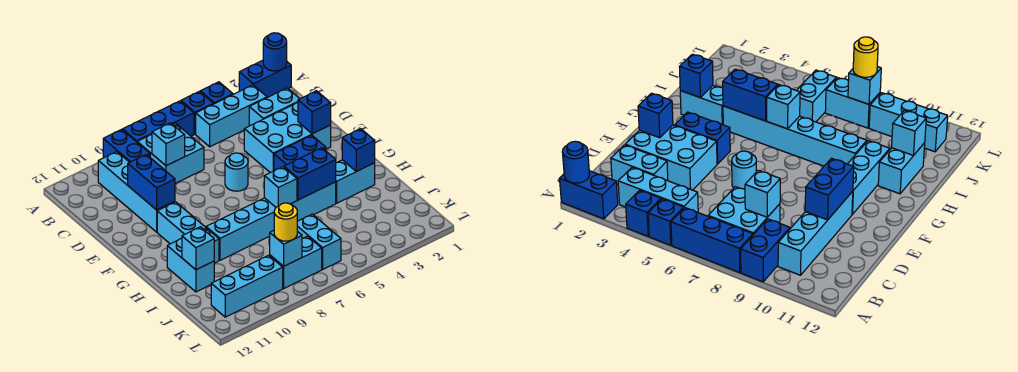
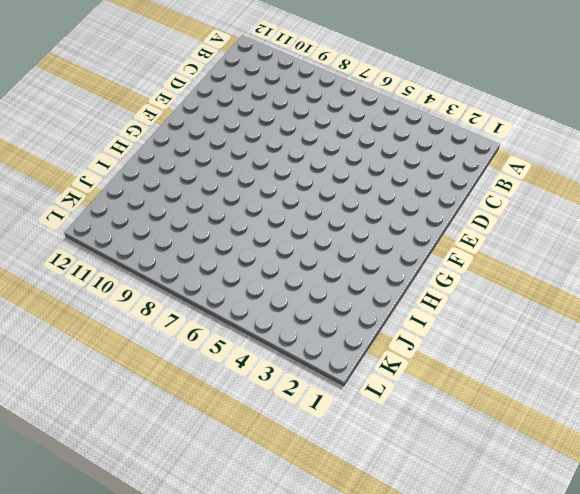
none -> blue 1x2 brick [239,60,291,98]
none -> blue 1x1 brick [200,82,233,104]
none -> blue 1x1 brick [181,91,213,134]

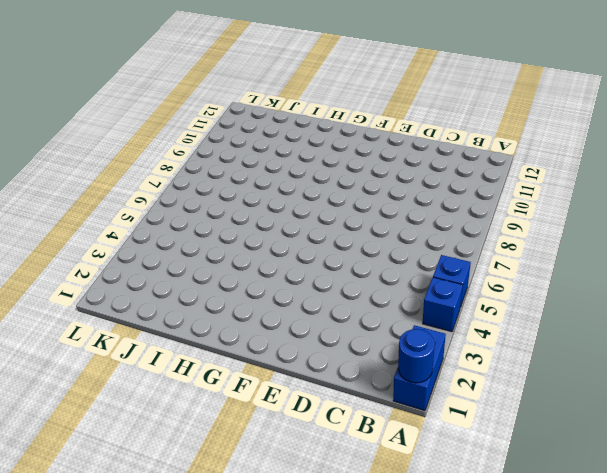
none -> blue 1x3 brick [123,101,194,142]
none -> blue 1x2 brick [103,129,150,162]
none -> cyan 1x3 brick [196,85,267,147]

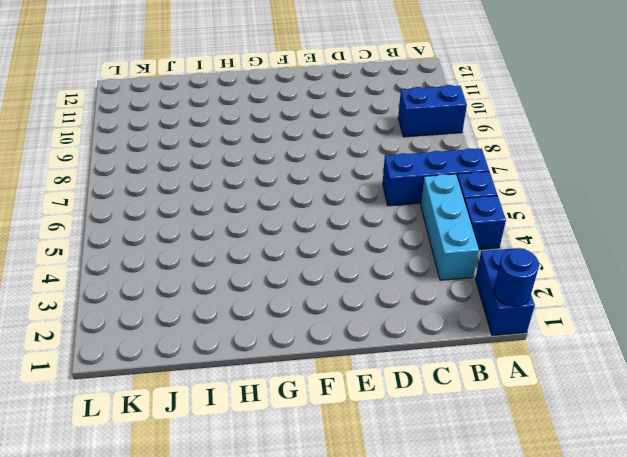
blue 1x3 brick [383,148,489,206] -> blue 1x3 brick turned to [123,101,194,142]
none -> cyan 2x2 brick [137,123,204,183]
none -> cyan 1x4 brick [98,152,175,232]
none -> cyan 1x2 brick [249,88,300,126]

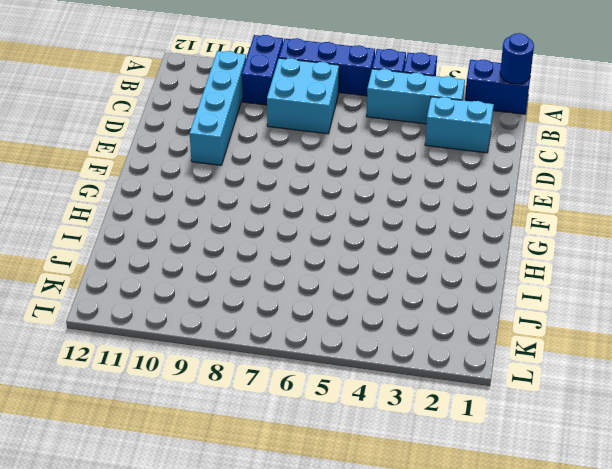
none -> cyan 2x3 brick [244,103,331,173]
none -> cyan 1x1 round brick [225,153,248,191]
none -> blue 1x2 brick [274,135,326,171]

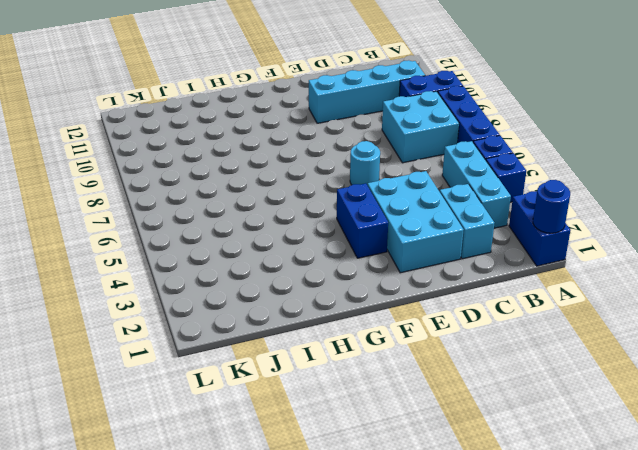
none -> cyan 1x3 brick [157,202,219,263]
none -> cyan 1x2 brick [336,160,375,203]
none -> cyan 1x6 brick [206,182,336,260]

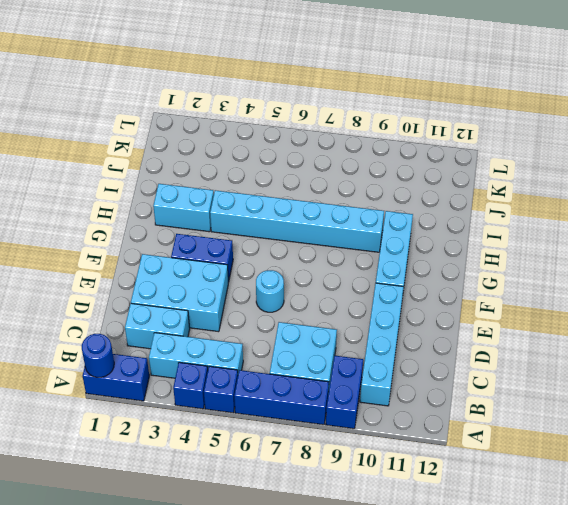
none -> cyan 1x2 brick [167,239,214,292]
none -> cyan 1x2 brick [297,214,341,269]
none -> cyan 1x2 brick [270,236,322,288]

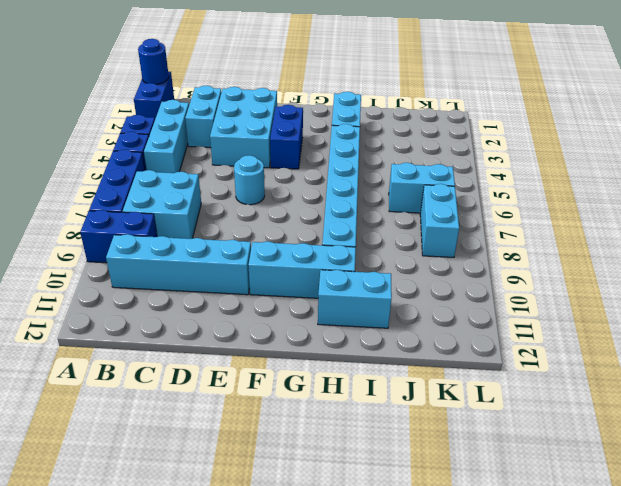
none -> cyan 1x3 brick [211,255,283,317]
none -> cyan 1x1 brick [152,123,185,166]
none -> blue 1x2 brick [128,154,175,210]

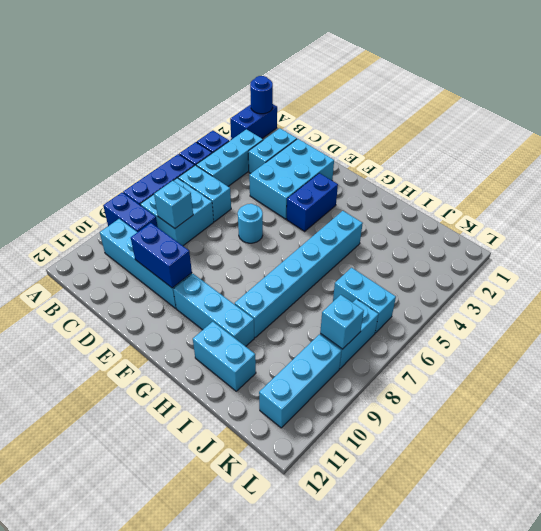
cyan 1x2 brick [178,165,231,221] -> cyan 1x2 brick turned to [336,160,375,203]
none -> blue 1x1 brick [298,91,331,134]
none -> blue 1x1 brick [342,129,375,171]
none -> blue 1x2 brick [284,148,336,200]

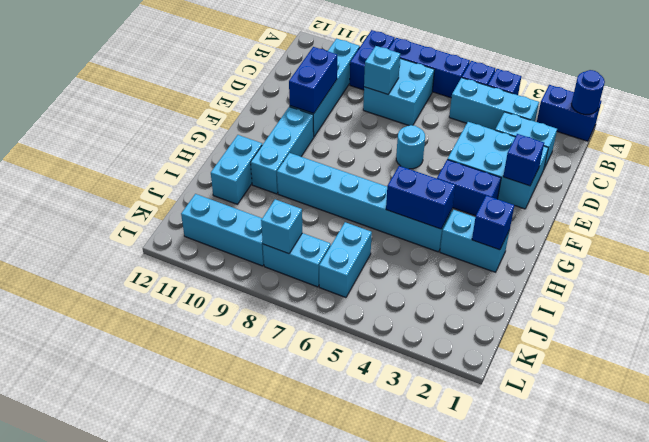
none -> cyan 1x1 brick [264,167,297,207]
none -> cyan 1x1 brick [182,227,214,270]
none -> yellow 1x1 round brick [274,203,297,241]

